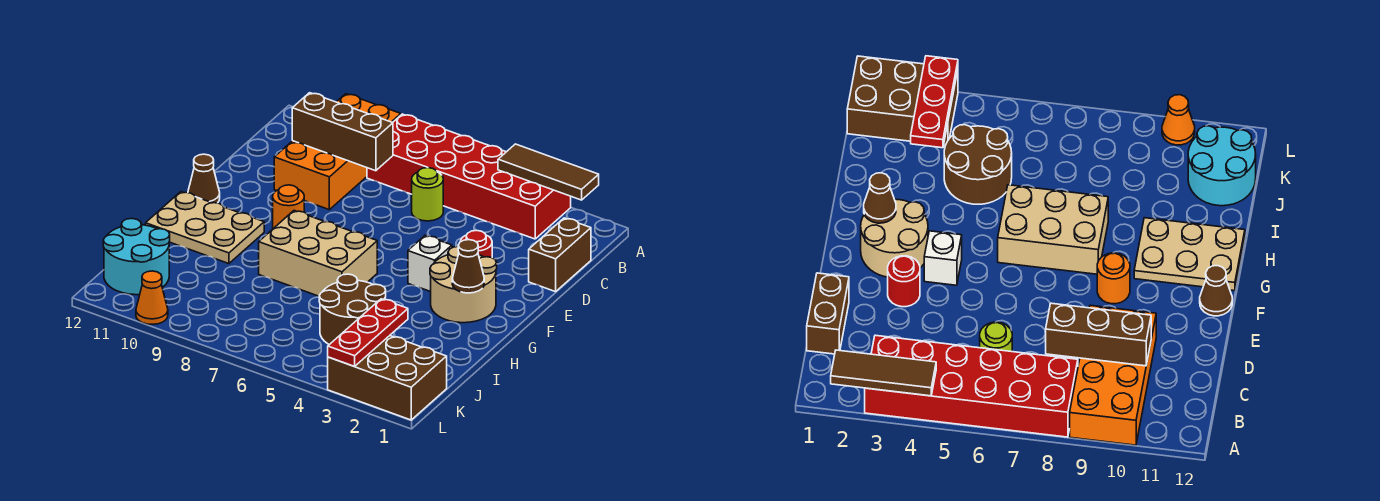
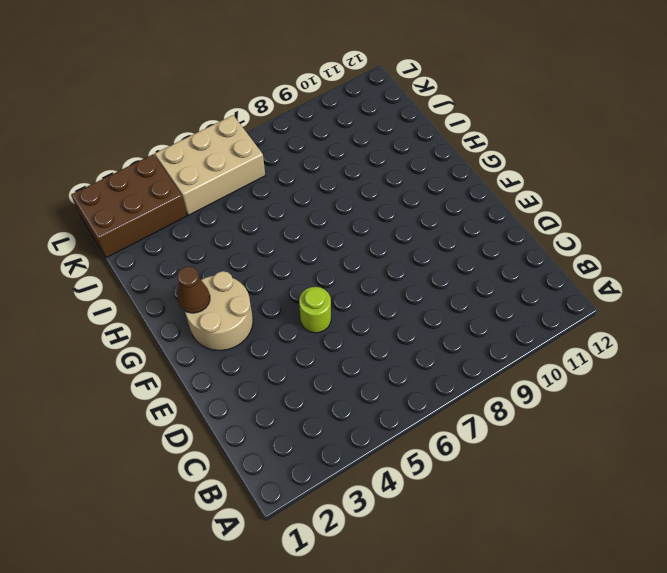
lime 1x1 round brick [299,287,331,333] -> lime 1x1 round brick moved to [412,168,443,221]
tan 2x3 brick [155,115,265,215] -> tan 2x3 brick moved to [259,211,377,296]
none -> red 2x6 brick [367,114,571,239]
none -> orange 2x4 brick [274,94,401,210]
none -> brown 1x2 brick [529,218,591,292]

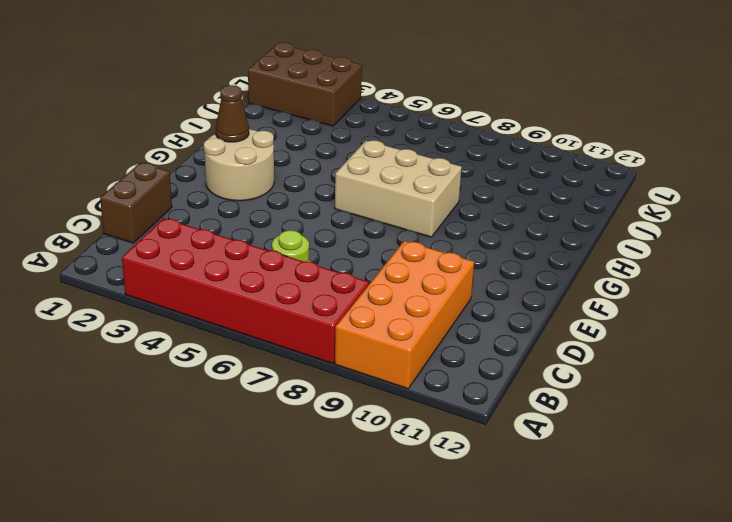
none -> red 1x1 round brick [460,230,492,258]
none -> white 1x1 brick [408,235,452,292]
none -> orange 1x1 round brick [273,185,304,228]

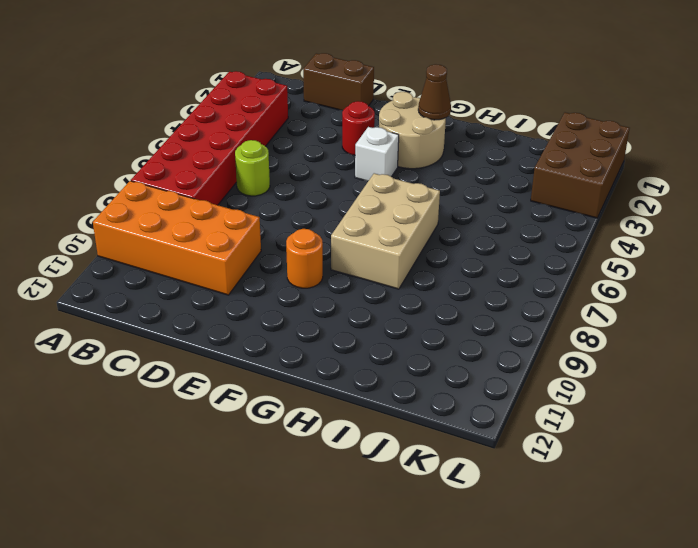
none -> brown 1x1 cone [188,154,220,203]
none -> tan 2x3 plate [146,192,264,264]
none -> brown 2x2 round brick [319,274,386,345]

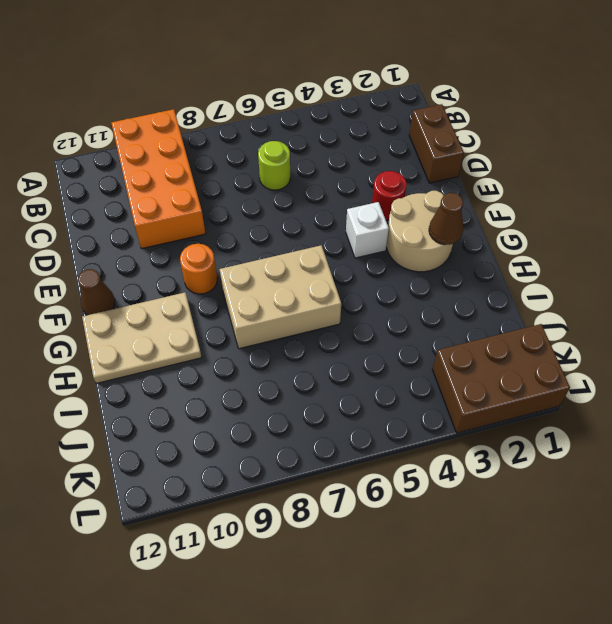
none -> red 2x6 brick [367,114,571,239]
none -> brown 2x2 round brick [319,274,386,345]
none -> cyan 2x2 round brick [103,219,170,295]

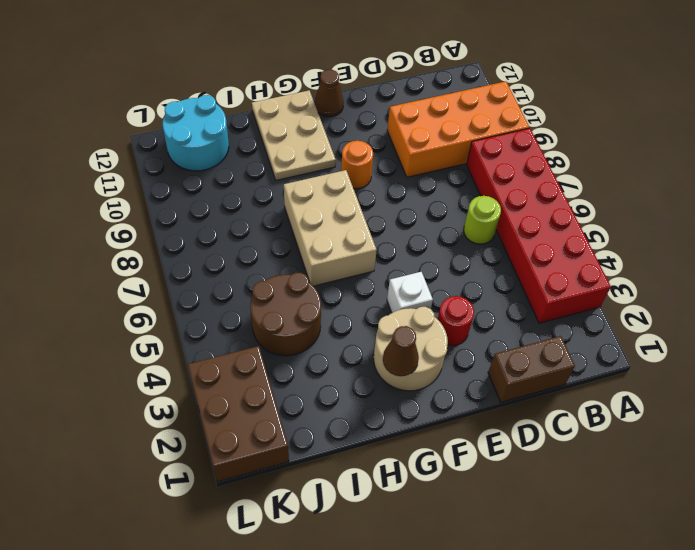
none -> orange 1x1 cone [136,271,168,324]
none -> brown 1x3 tile [498,144,599,200]
none -> brown 1x3 brick [292,93,393,171]

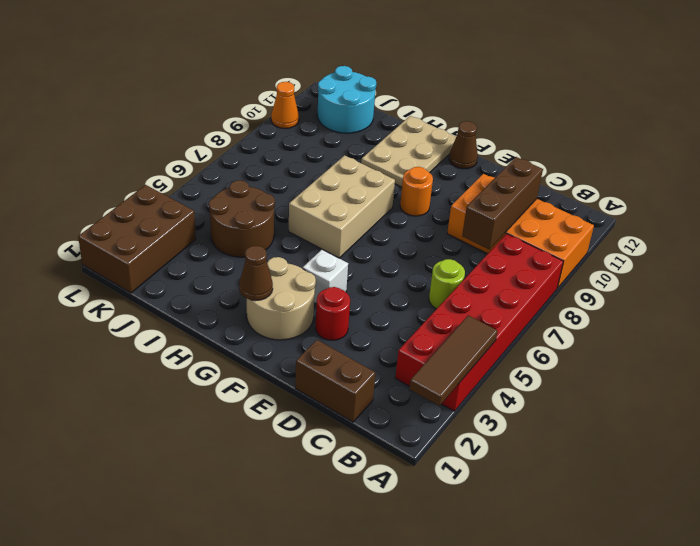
none -> red 1x3 plate [328,299,408,366]

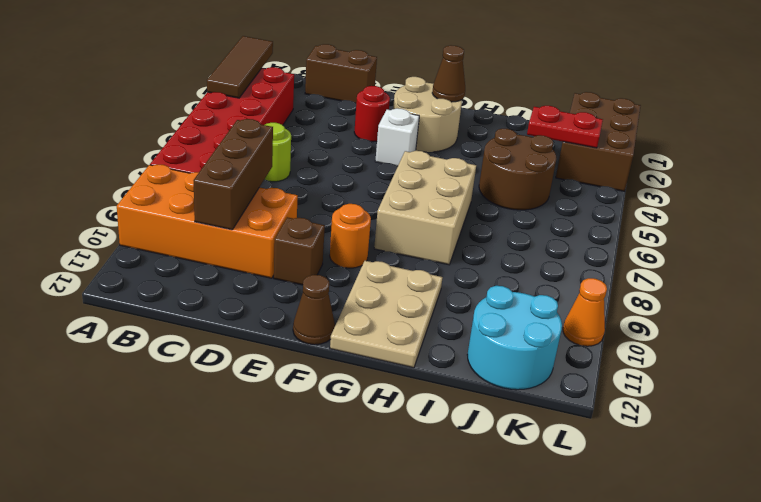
brown 1x1 brick [274,217,325,285] -> none
red 1x2 plate [527,106,603,148] -> red 1x3 plate [328,299,408,366]

